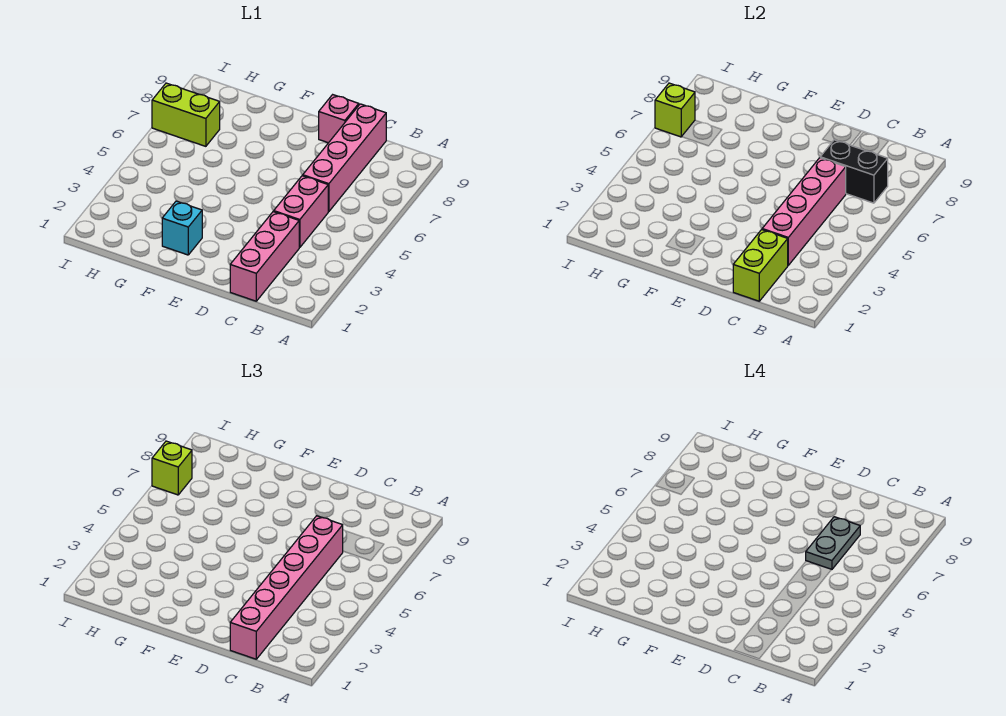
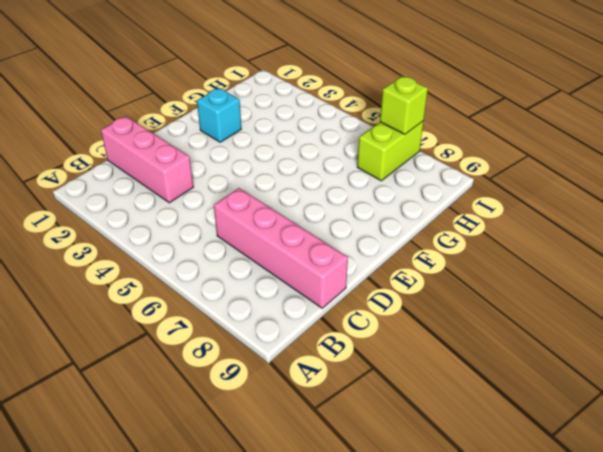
none -> pink 1x2 brick [274,176,328,247]
none -> pink 1x1 brick [319,95,359,143]
none -> black 1x2 brick [820,140,888,203]

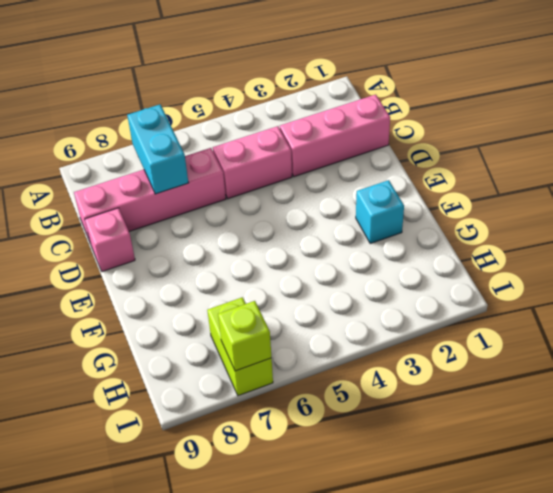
cyan 1x2 brick [127,105,188,194] -> black 1x2 brick [820,140,888,203]
none -> lime 1x2 brick [733,230,788,301]
none -> pink 1x4 brick [762,158,846,265]
none -> pink 1x6 brick [230,516,343,659]

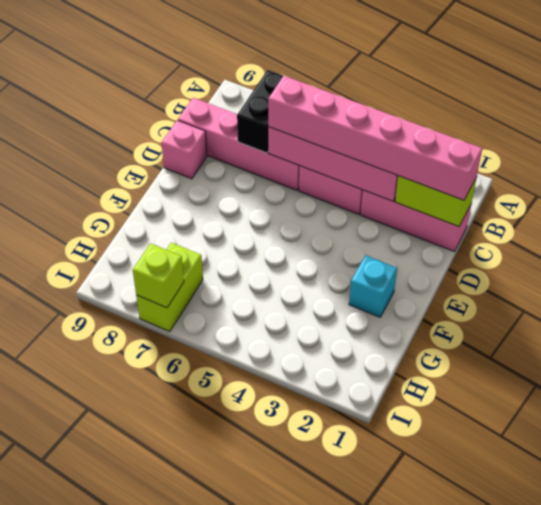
none -> lime 1x1 brick [152,441,192,495]
none -> grey 1x2 plate [806,517,860,570]

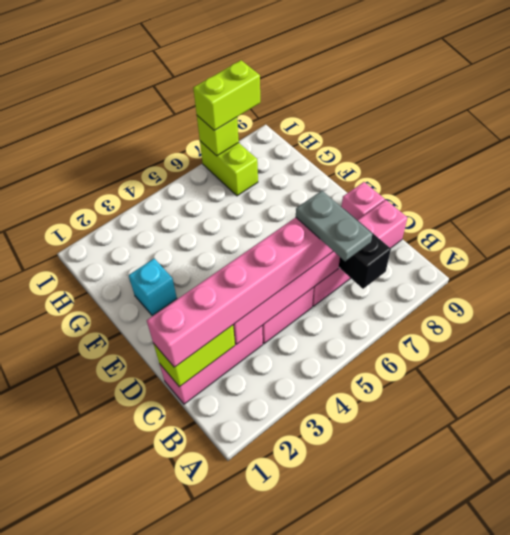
grey 1x2 plate [296,191,372,261] -> grey 1x2 plate turned to [806,517,860,570]
lime 1x2 brick [193,60,260,131] -> lime 1x1 brick [152,441,192,495]

